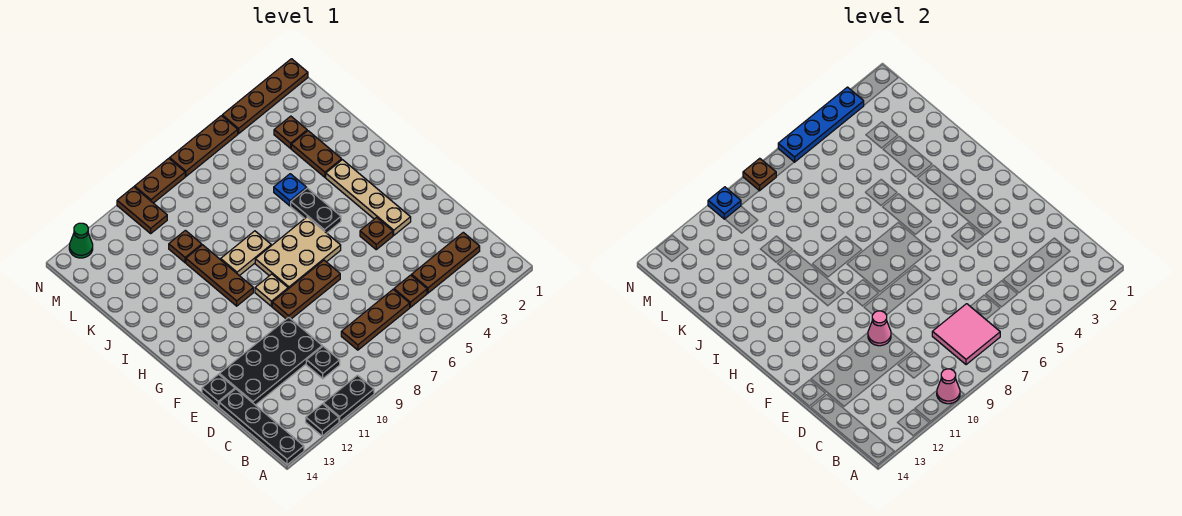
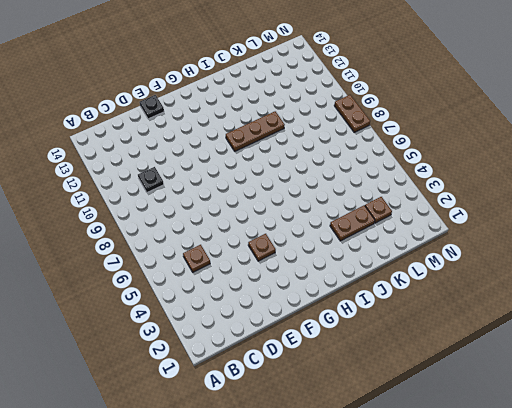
none -> black 1x2 plate [323,375,374,422]
none -> black 1x1 plate [306,404,339,436]
none -> black 1x4 plate [219,389,304,465]
none -> brown 1x3 plate [412,232,480,293]

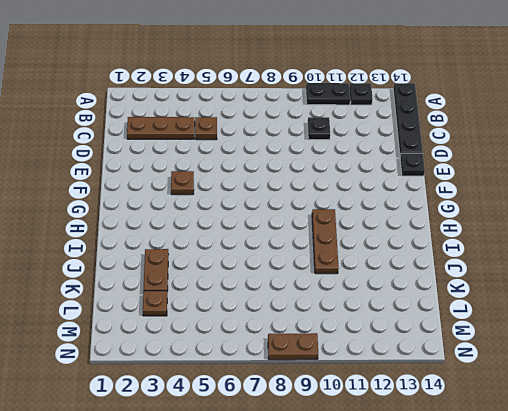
none -> brown 1x3 plate [341,289,410,350]
none -> black 2x4 plate [219,317,322,405]
none -> tan 1x4 plate [326,160,411,235]
none -> brown 1x3 plate [272,260,340,319]

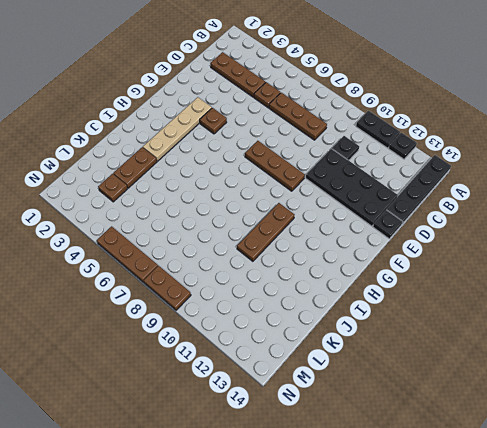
none -> tan 2x3 plate [255,217,341,289]
none -> tan 1x1 plate [255,274,288,306]
none -> black 1x2 plate [291,188,341,233]
none -> tan 1x2 plate [221,231,271,276]

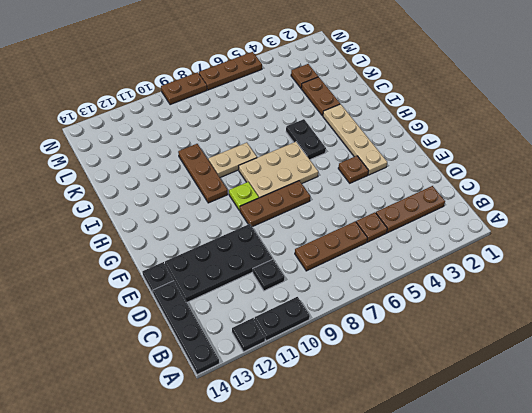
lime 1x1 plate [229,182,259,211] -> tan 1x1 plate [255,274,288,306]
none -> blue 1x1 plate [274,174,307,206]
none -> brown 1x1 plate [169,230,202,263]
none -> brown 1x2 plate [117,187,167,233]
none -> brown 1x4 plate [222,59,308,134]

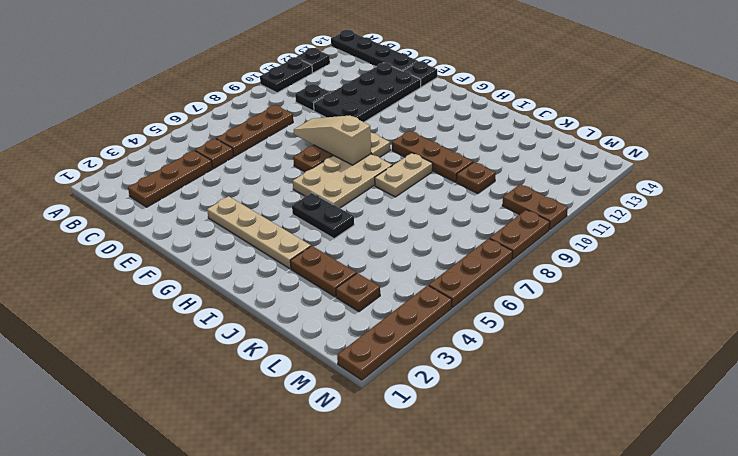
tan 1x3 slope [294,116,371,165] -> none
none -> brown 1x1 plate [360,217,393,250]
none -> blue 1x1 plate [274,174,307,206]
none -> green 1x1 cone [69,223,93,258]
none -> pink 1x1 cone [937,369,960,404]

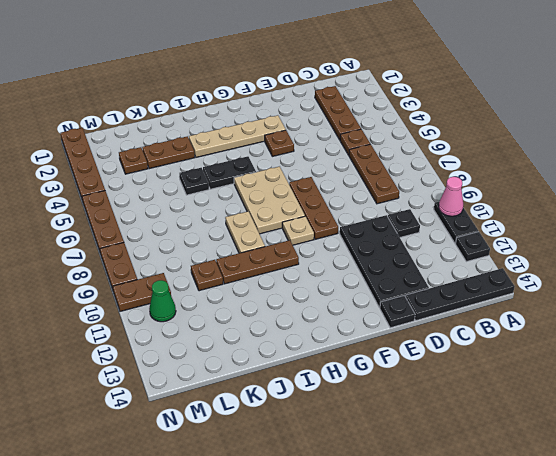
black 1x1 plate [179,168,209,195] -> blue 1x1 plate [274,174,307,206]
green 1x1 cone [149,280,176,322] -> green 1x1 cone moved to [69,223,93,258]
none -> pink 2x2 tile [932,304,1000,365]
none -> pink 1x1 cone [868,311,891,346]
none -> blue 1x4 plate [778,87,864,162]
none -> brown 1x1 plate [743,158,776,191]

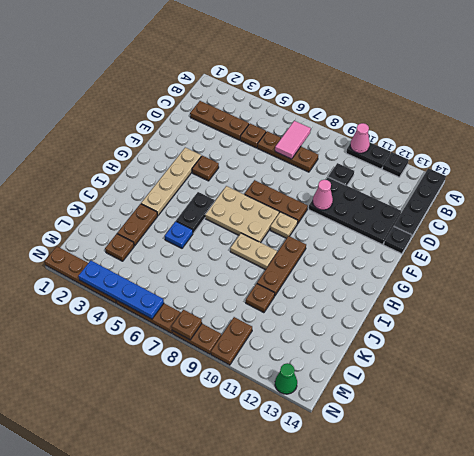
pink 1x2 tile [275,121,311,159] -> pink 2x2 tile [932,304,1000,365]
none -> blue 1x1 plate [708,187,741,219]

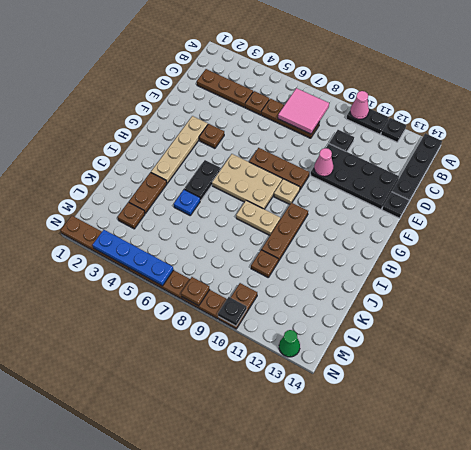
black 1x1 plate [218,297,247,326] -> blue 1x1 plate [708,187,741,219]

